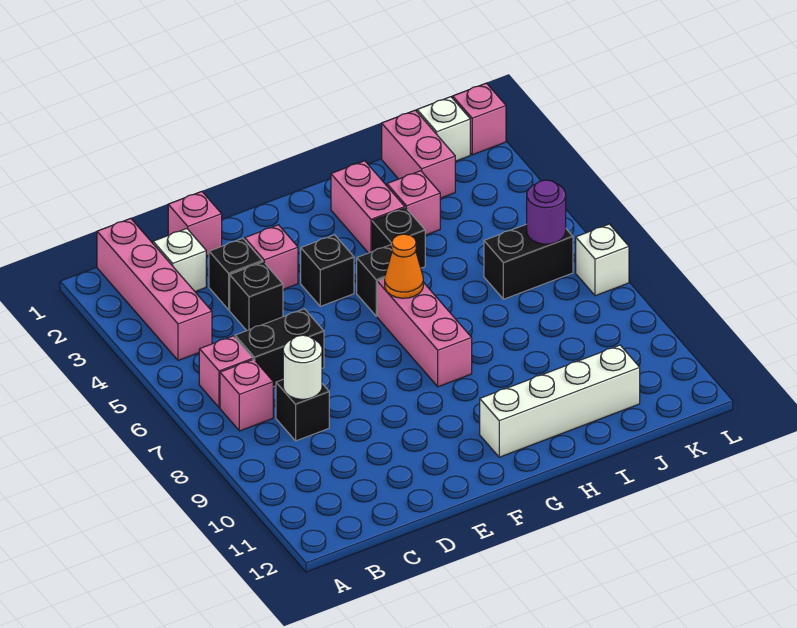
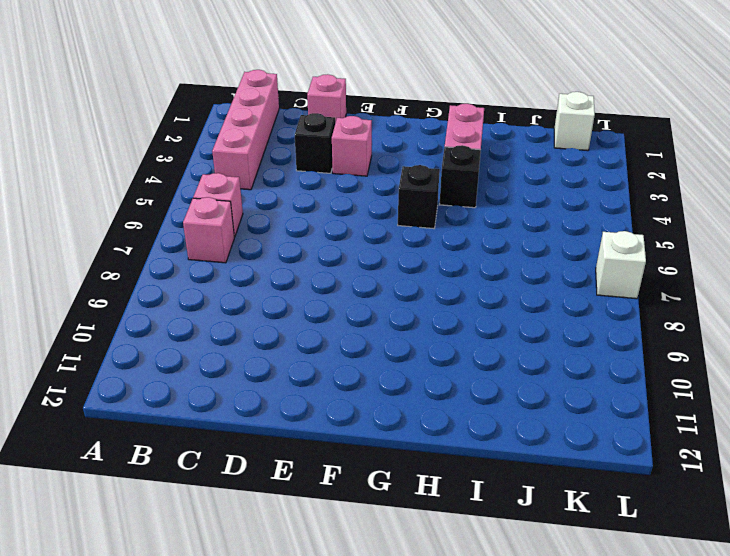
none -> white 1x1 brick [153,229,206,291]
none -> black 1x2 brick [235,309,324,387]
none -> black 1x1 brick [276,380,329,441]

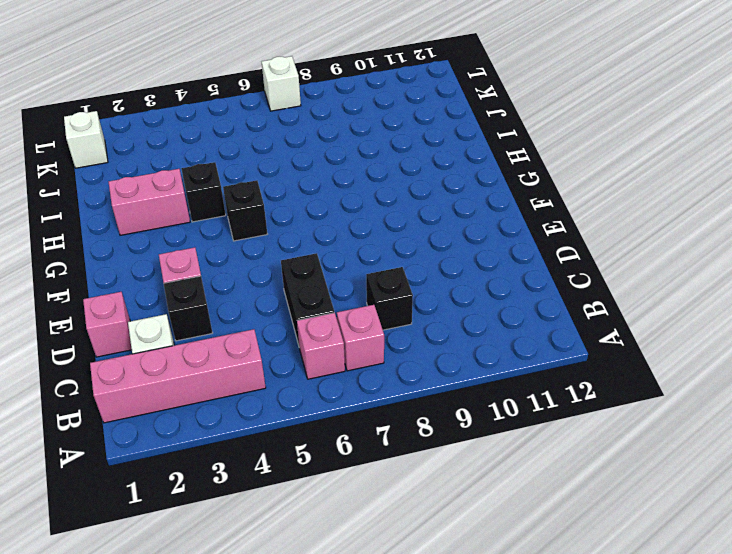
none -> black 1x1 brick [230,262,283,331]
none -> black 1x1 brick [301,235,354,306]
none -> pink 1x3 brick [377,278,472,387]

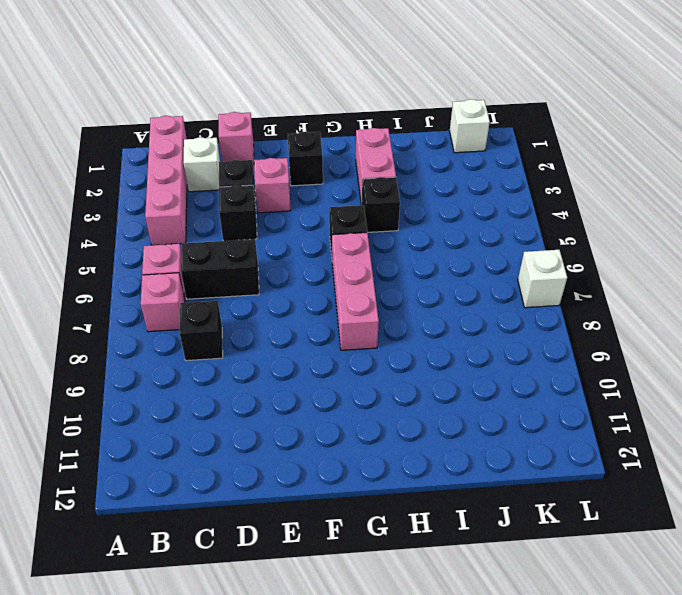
black 1x1 brick [288,132,323,186] -> black 1x1 brick moved to [301,235,354,306]
none -> white 1x4 brick [480,345,640,457]
none -> pink 1x1 brick [387,171,440,235]
none -> pink 1x2 brick [382,110,455,198]

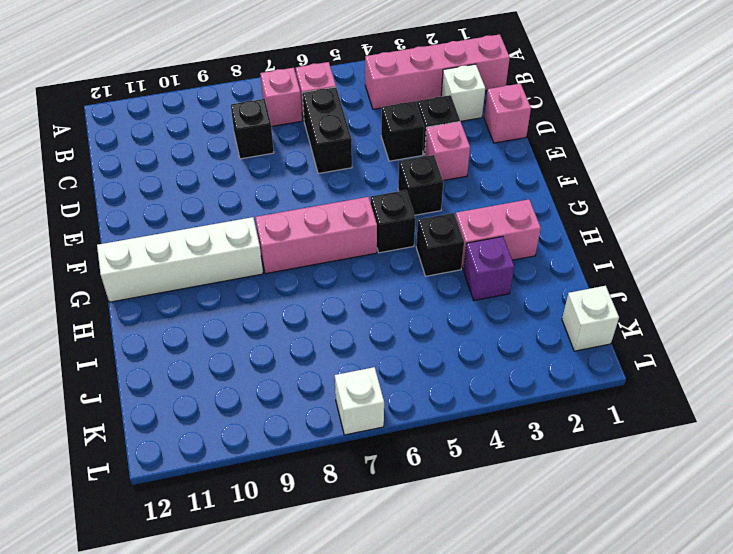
white 1x4 brick [97,217,263,302] -> white 1x4 brick turned to [480,345,640,457]
purple 1x1 brick [464,237,514,301] -> pink 1x1 brick [387,171,440,235]
none -> pink 1x2 brick [382,110,455,198]
none -> black 1x2 brick [484,224,573,299]
none -> pink 1x1 brick [453,83,506,155]

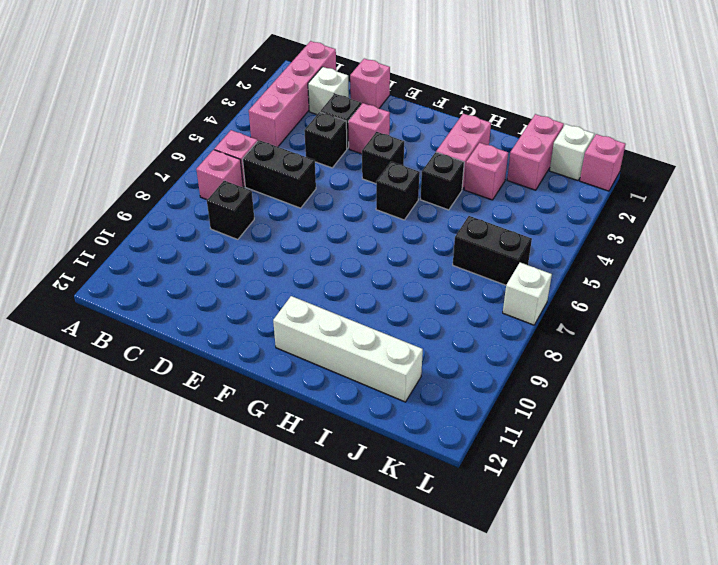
none -> pink 1x3 brick [377,278,472,387]
none -> white 1x1 round brick [283,335,322,399]
none -> orange 1x1 cone [385,234,423,298]

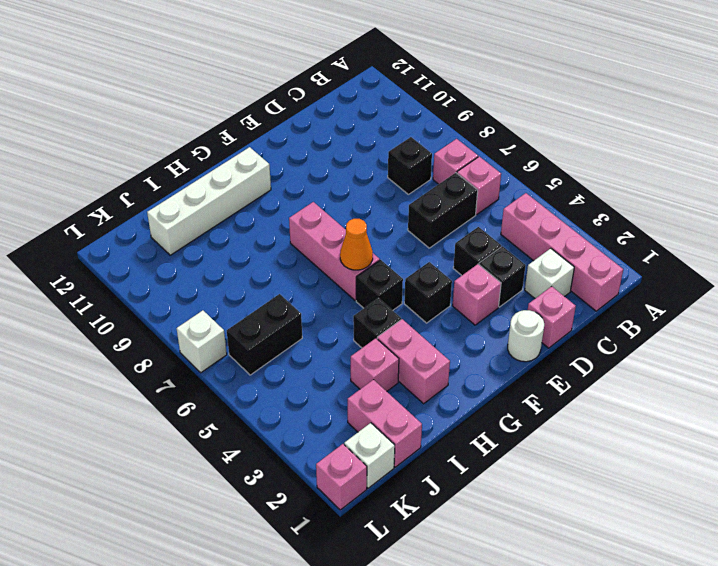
white 1x1 round brick [508,310,544,362] -> white 1x1 round brick moved to [283,335,322,399]
none -> purple 1x1 round brick [527,180,566,244]

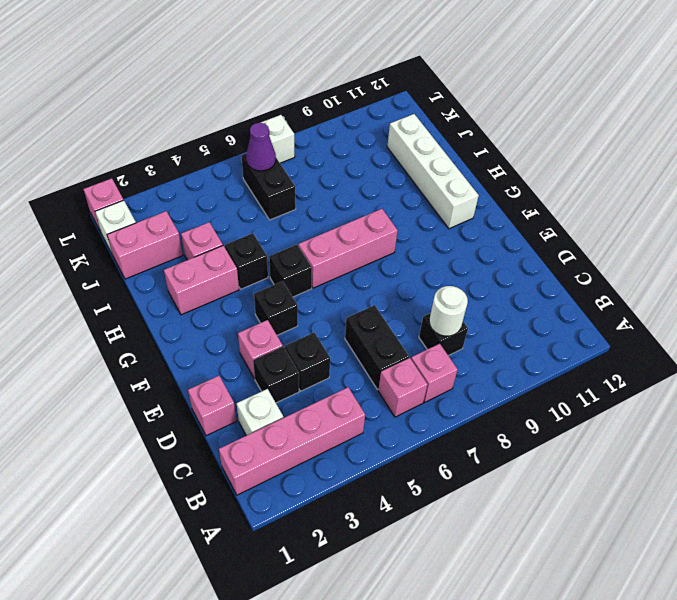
purple 1x1 cone [246,123,276,171] -> purple 1x1 round brick [527,180,566,244]
none -> orange 1x1 cone [385,234,423,298]

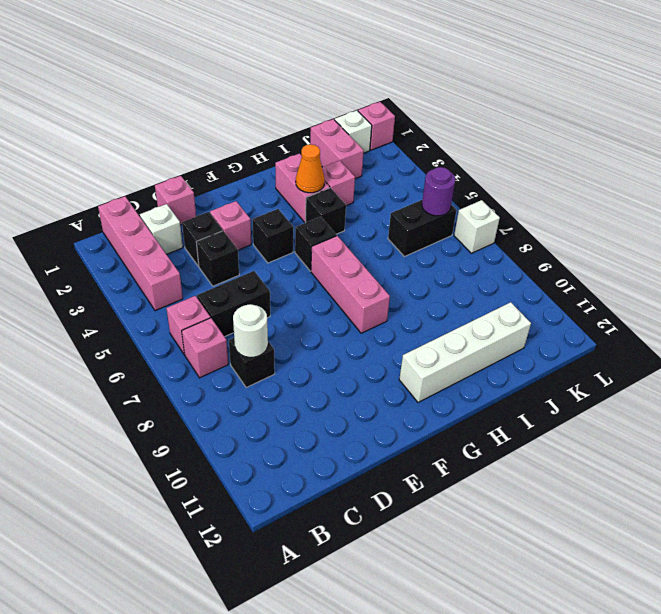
orange 1x1 cone [296,144,325,193] -> orange 1x1 cone moved to [385,234,423,298]

